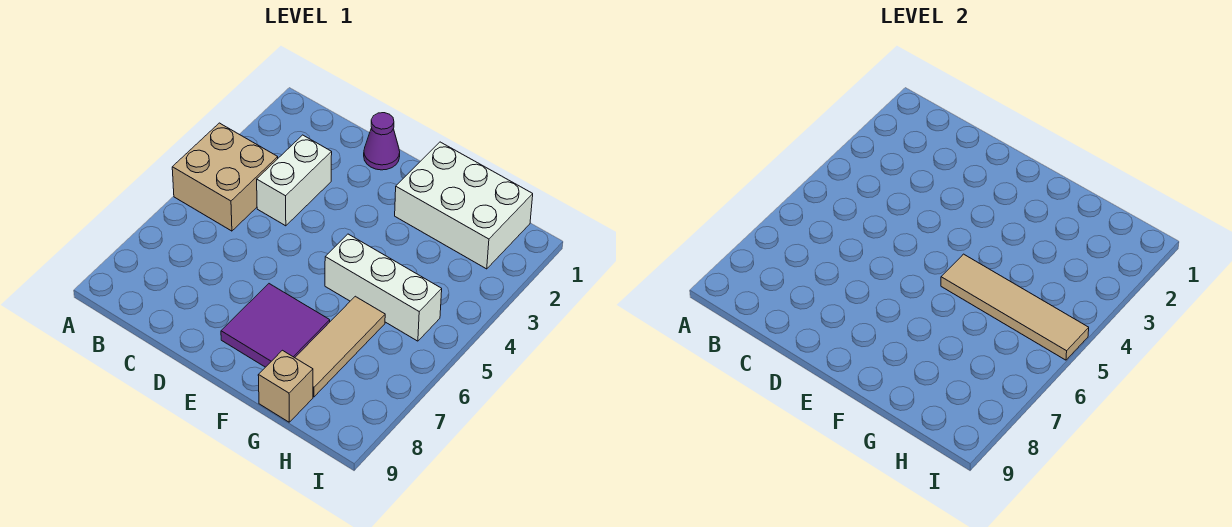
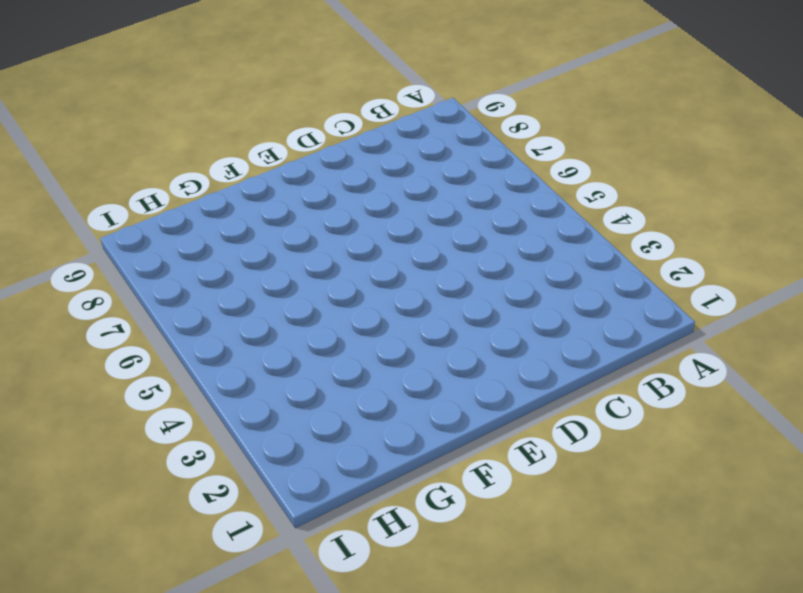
none -> tan 2x2 brick [172,123,278,231]
none -> white 1x2 brick [257,135,332,226]

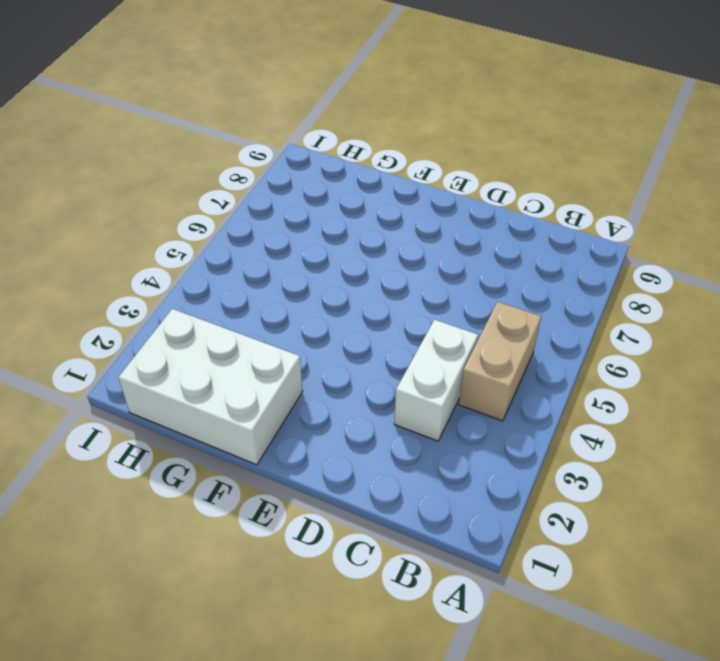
tan 1x2 brick [459,302,541,421] -> tan 2x2 brick [172,123,278,231]
none -> purple 1x1 cone [364,113,400,170]
none -> purple 2x2 tile [221,284,330,367]

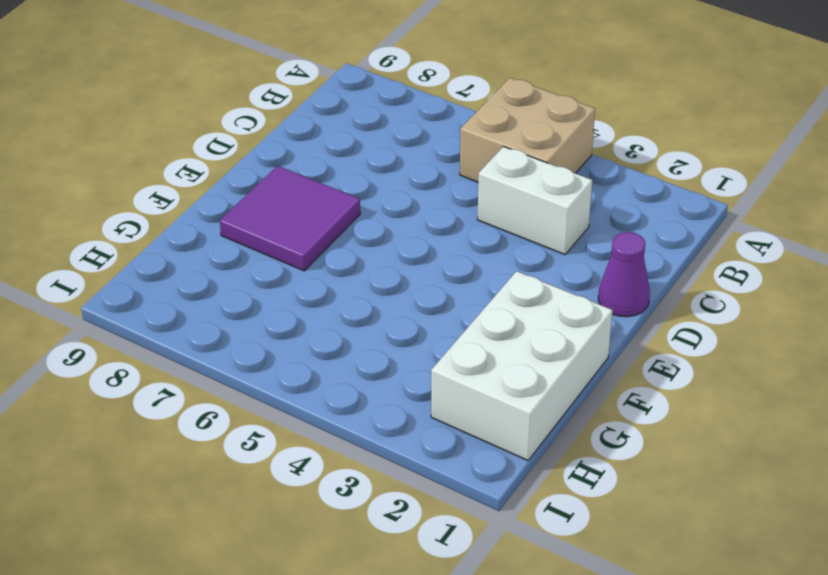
none -> white 1x3 brick [325,234,442,341]
none -> tan 1x3 tile [295,296,385,397]

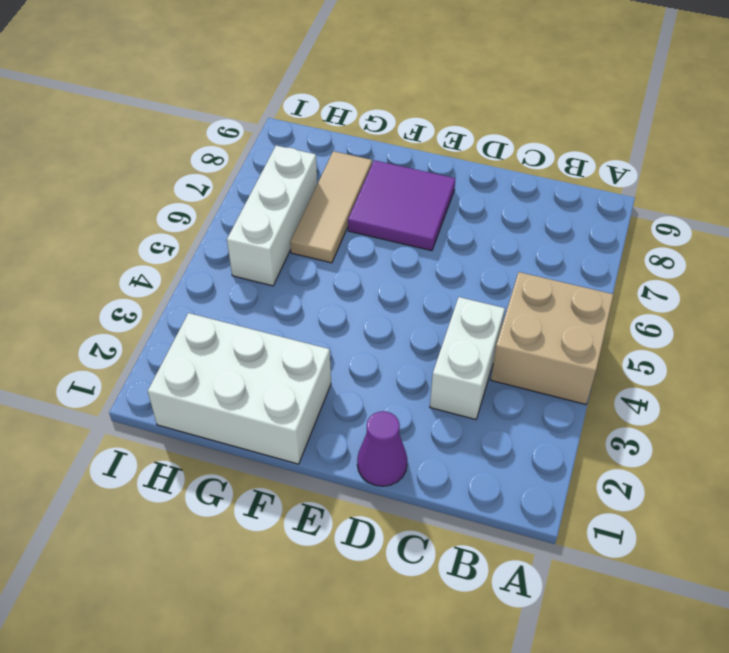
white 1x3 brick [227,146,317,286] -> white 1x3 brick turned to [325,234,442,341]
none -> tan 1x1 brick [258,350,313,422]
none -> tan 1x4 tile [941,254,1089,360]

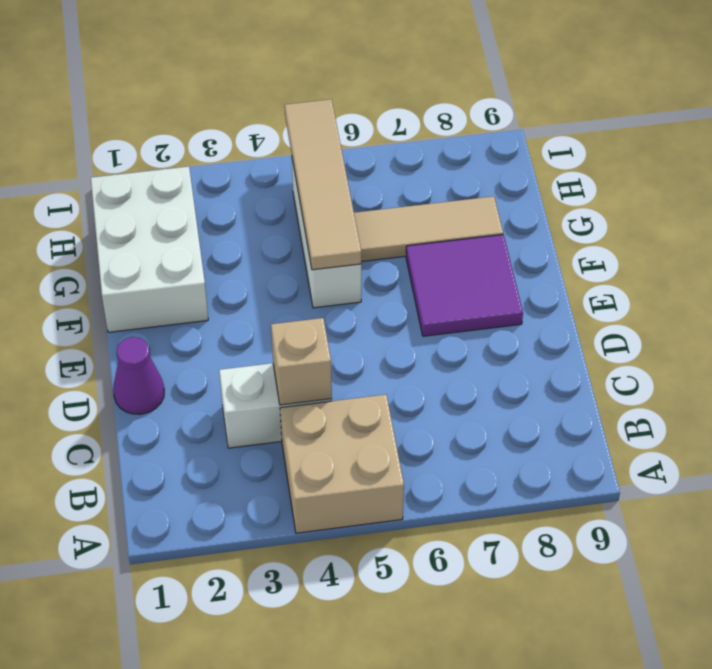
tan 1x1 brick [271,318,332,405] -> tan 1x1 brick moved to [258,350,313,422]

